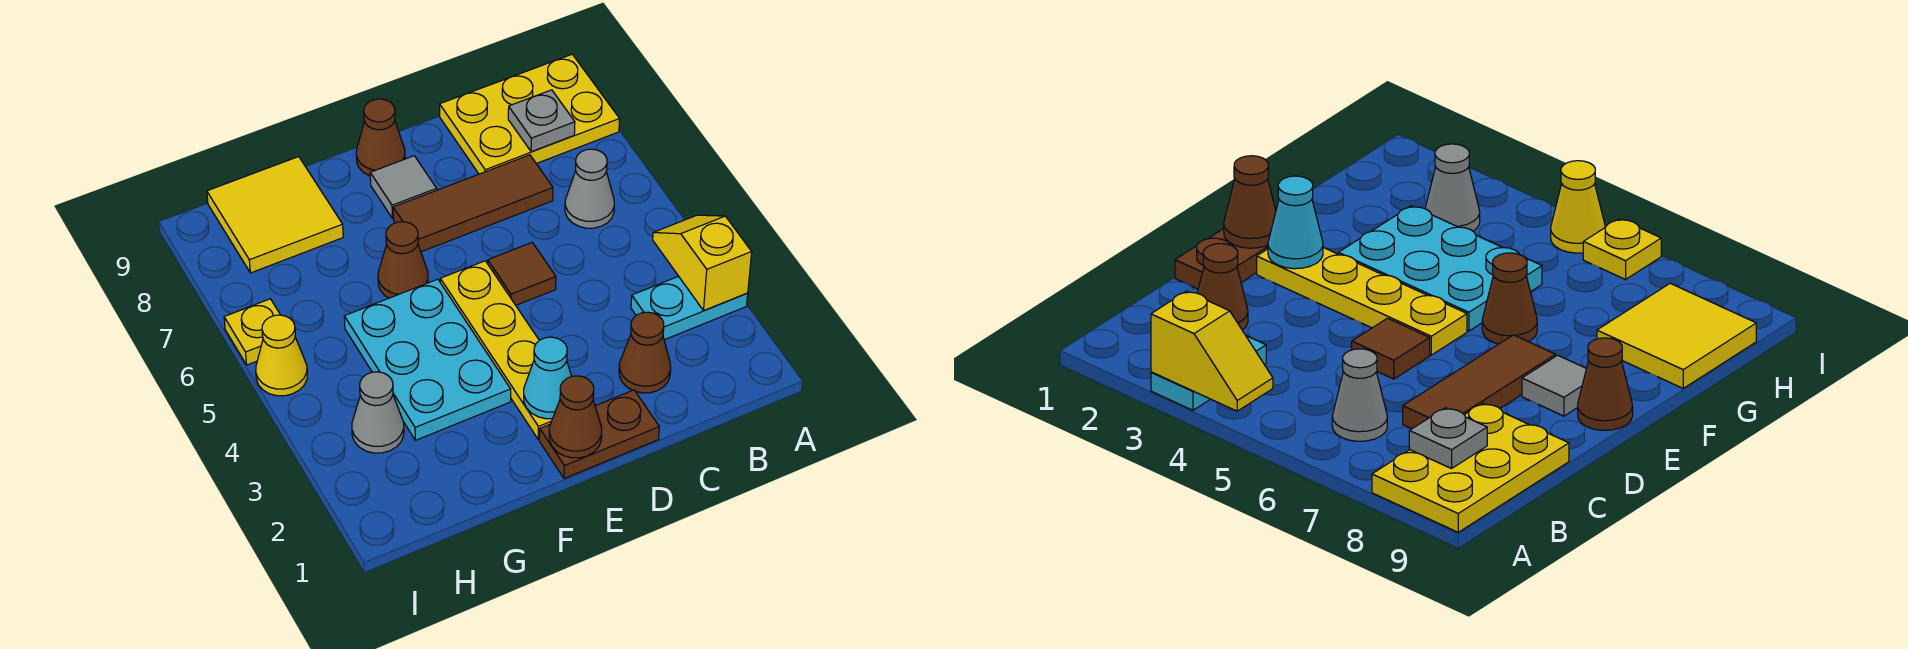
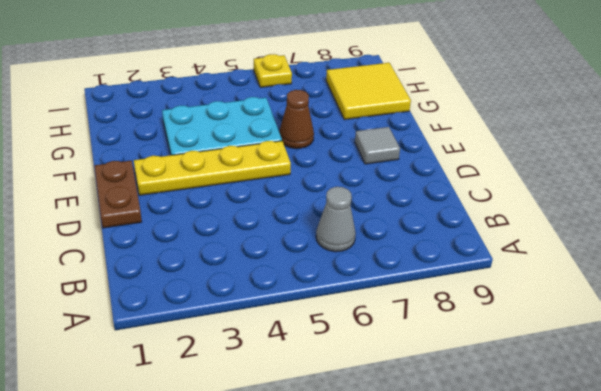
none -> cyan 1x2 plate [631,276,748,340]
none -> yellow 2x3 plate [440,54,620,174]
none -> brown 1x1 cone [619,312,671,393]

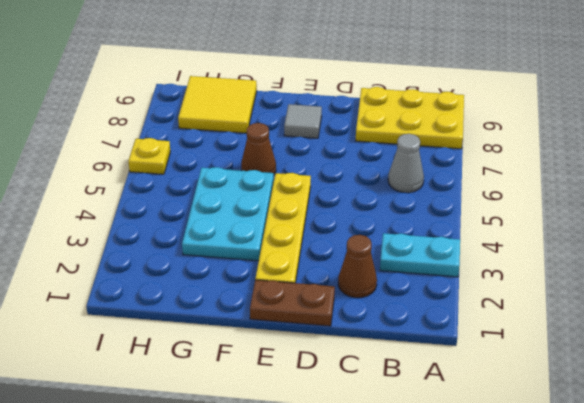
none -> brown 1x3 tile [393,155,553,252]
none -> brown 1x1 tile [488,243,556,305]
none -> brown 1x1 cone [356,99,405,176]

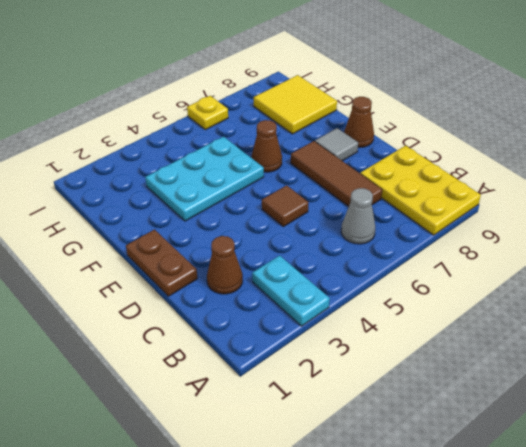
none -> yellow 1x4 plate [440,261,552,439]
none -> grey 1x1 cone [352,372,404,453]
none -> yellow 1x1 cone [256,315,307,396]

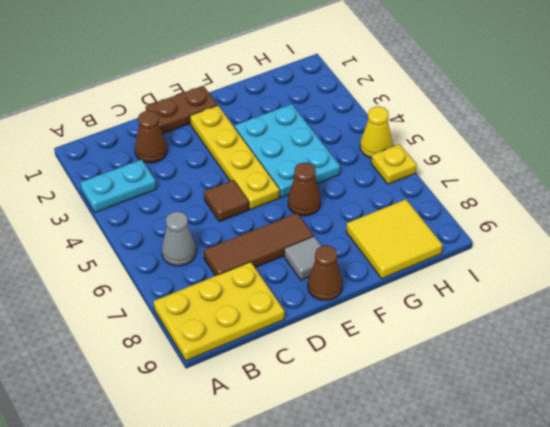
none -> grey 1x1 cone [352,372,404,453]
none -> yellow 1x2 slope [653,215,752,310]
none -> grey 1x1 plate [508,90,575,152]

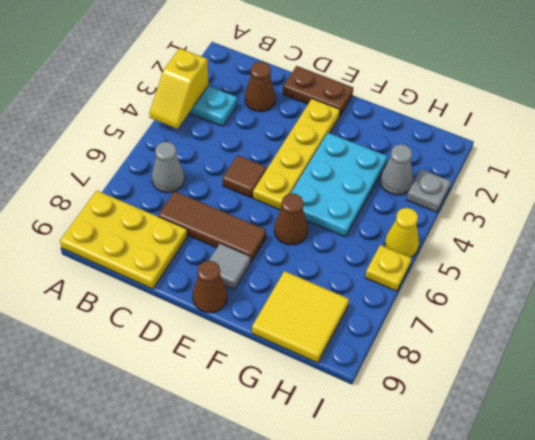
grey 1x1 plate [407,169,451,212] -> grey 1x1 plate moved to [508,90,575,152]
none -> brown 1x1 cone [549,376,602,458]
none -> cyan 1x1 cone [524,337,572,419]

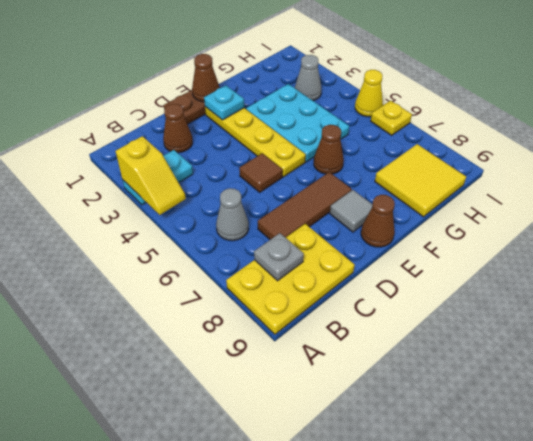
cyan 1x1 plate [204,85,244,120] -> cyan 1x1 cone [524,337,572,419]

